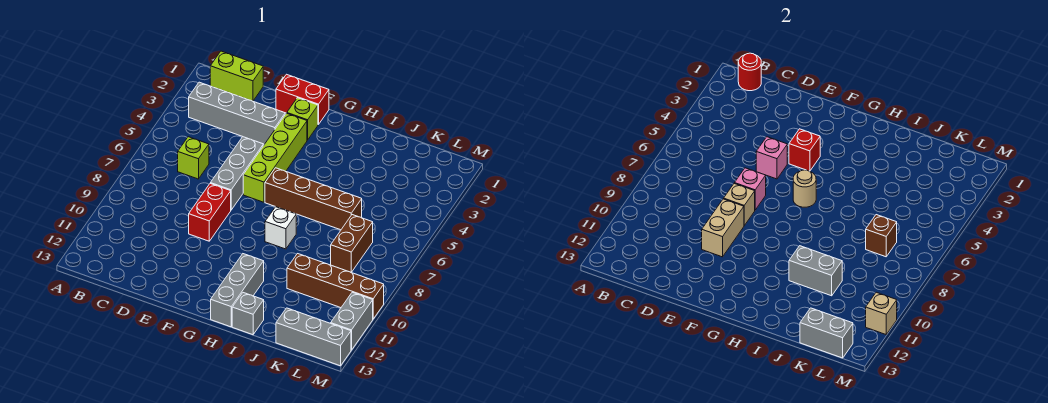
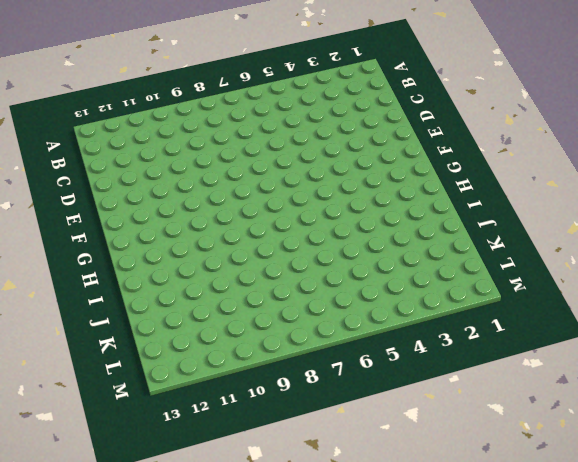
none -> lime 1x2 brick [210,51,263,101]
none -> grey 1x4 brick [189,82,285,144]
none -> lime 1x1 brick [178,137,209,179]

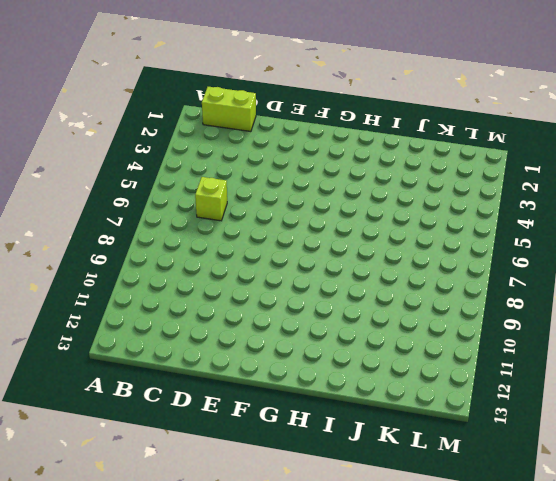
none -> grey 1x4 brick [189,82,285,144]
none -> red 1x2 brick [276,74,329,125]
none -> grey 1x3 brick [210,137,264,210]

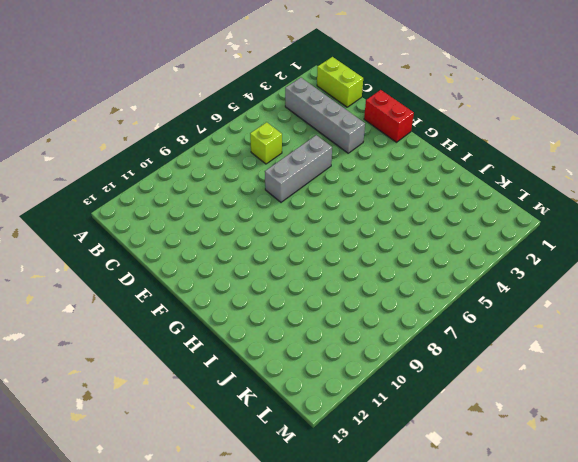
none -> red 1x2 brick [189,184,231,241]
none -> lime 1x1 brick [287,98,318,140]
none -> lime 1x4 brick [243,113,307,202]

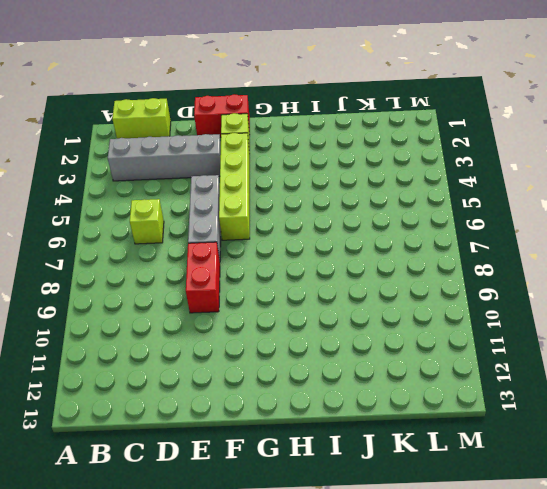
none -> brown 1x4 brick [265,168,362,230]
none -> white 1x1 brick [265,207,296,249]
none -> grey 1x3 brick [211,254,264,327]

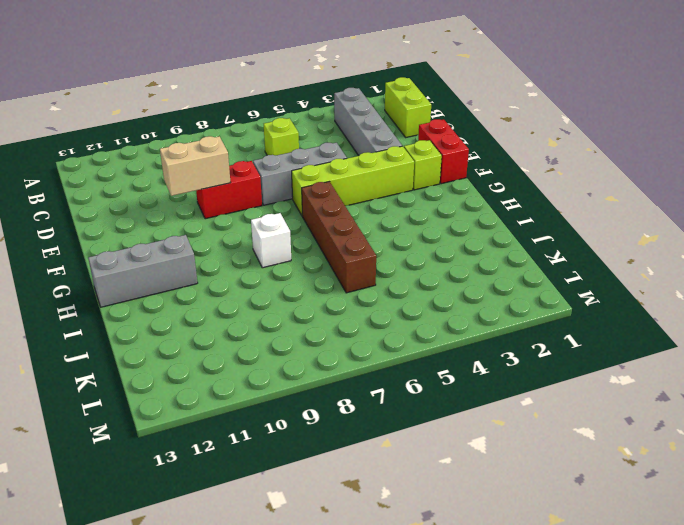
none -> grey 1x1 brick [232,293,264,335]
none -> brown 1x4 brick [287,254,384,319]
none -> brown 1x2 brick [331,215,373,272]

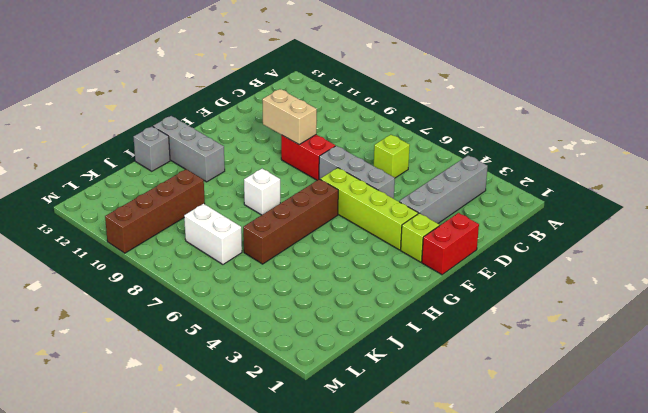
white 1x2 brick [184,204,242,264] -> brown 1x2 brick [331,215,373,272]
none -> lime 1x2 brick [210,51,263,101]
none -> grey 1x3 brick [276,308,351,366]
none -> grey 1x2 brick [331,292,373,350]

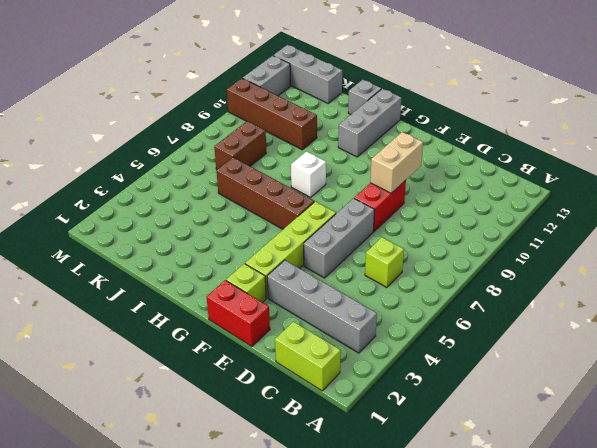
none -> red 1x1 round brick [738,53,761,91]
none -> pink 1x1 brick [756,137,787,179]
none -> pink 1x1 brick [734,168,766,210]

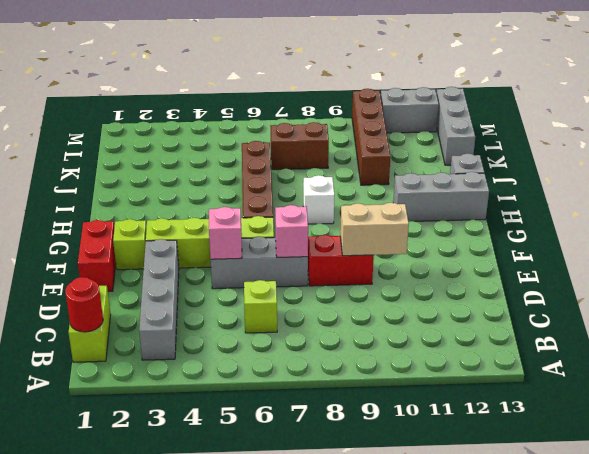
none -> tan 1x1 brick [724,184,755,225]
none -> red 1x1 brick [789,129,820,171]
none -> tan 1x1 round brick [793,170,816,207]

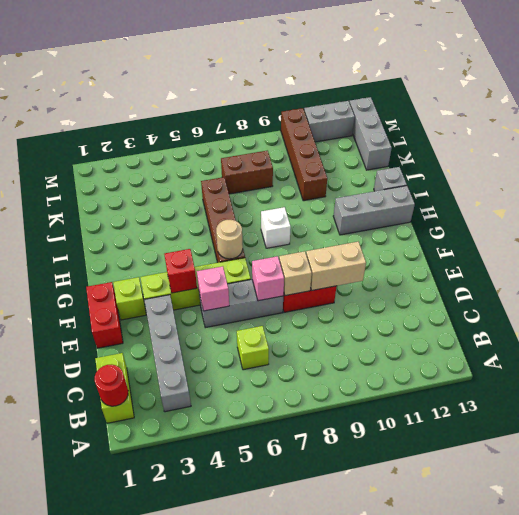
none -> grey 1x2 brick [789,246,842,296]
none -> brown 1x1 brick [866,215,897,257]
none -> grey 1x2 brick [800,308,853,358]

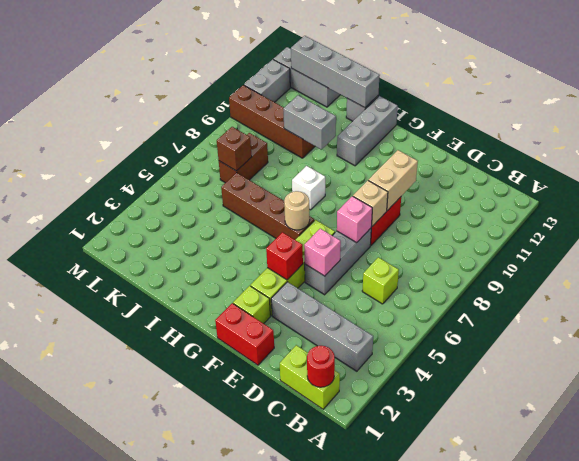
grey 1x4 brick [291,36,380,108] -> grey 1x2 brick [800,308,853,358]
none -> tan 1x1 brick [866,292,897,334]

